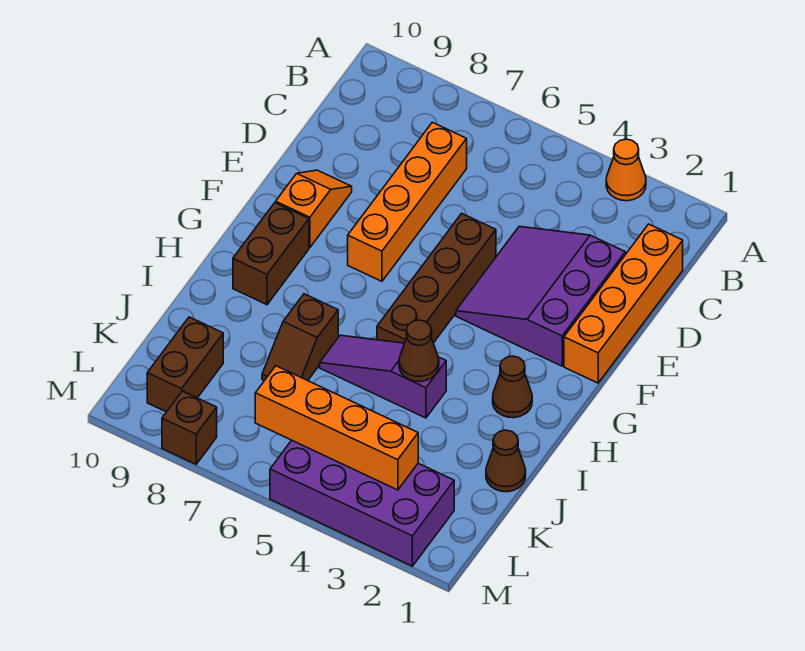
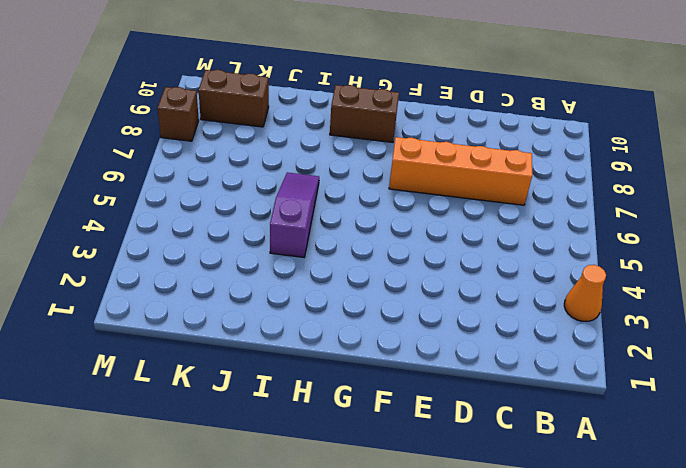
none -> orange 1x4 brick [564,224,683,383]
none -> purple 3x3 slope [456,226,625,366]
none -> brown 1x4 brick [377,213,496,343]

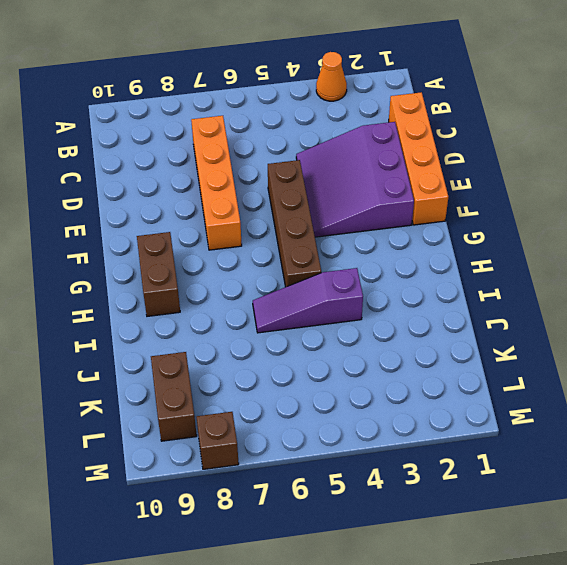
none -> orange 1x2 slope [276,170,352,248]
none -> brown 1x1 cone [493,356,532,418]
none -> brown 1x2 slope [262,294,338,381]

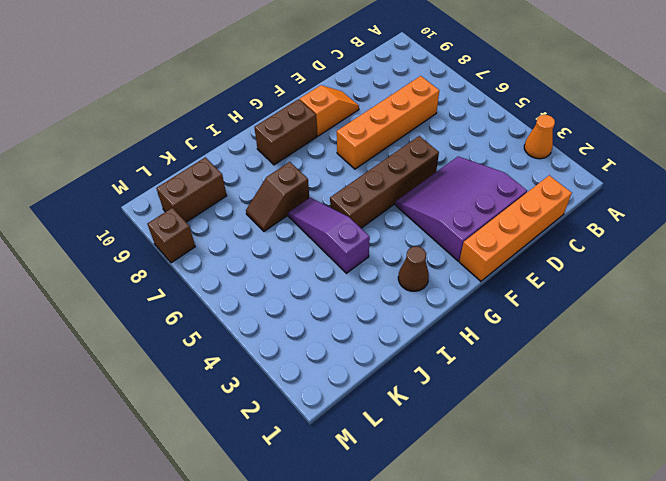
none -> brown 1x1 cone [486,430,526,492]
none -> purple 2x4 brick [270,440,454,566]
none -> brown 1x1 cone [399,320,439,382]

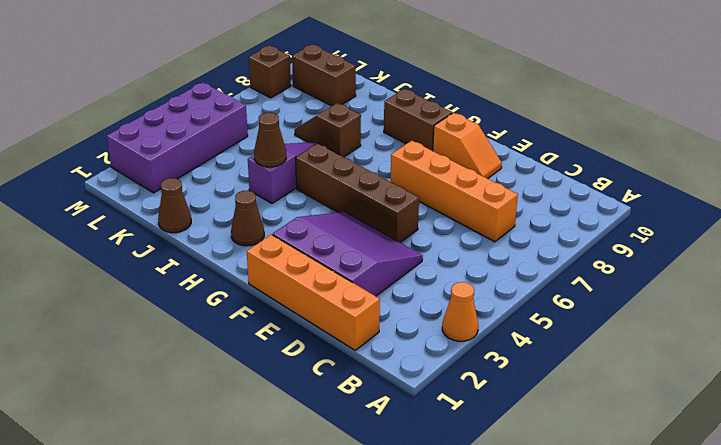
none -> orange 1x4 brick [255,366,418,490]

